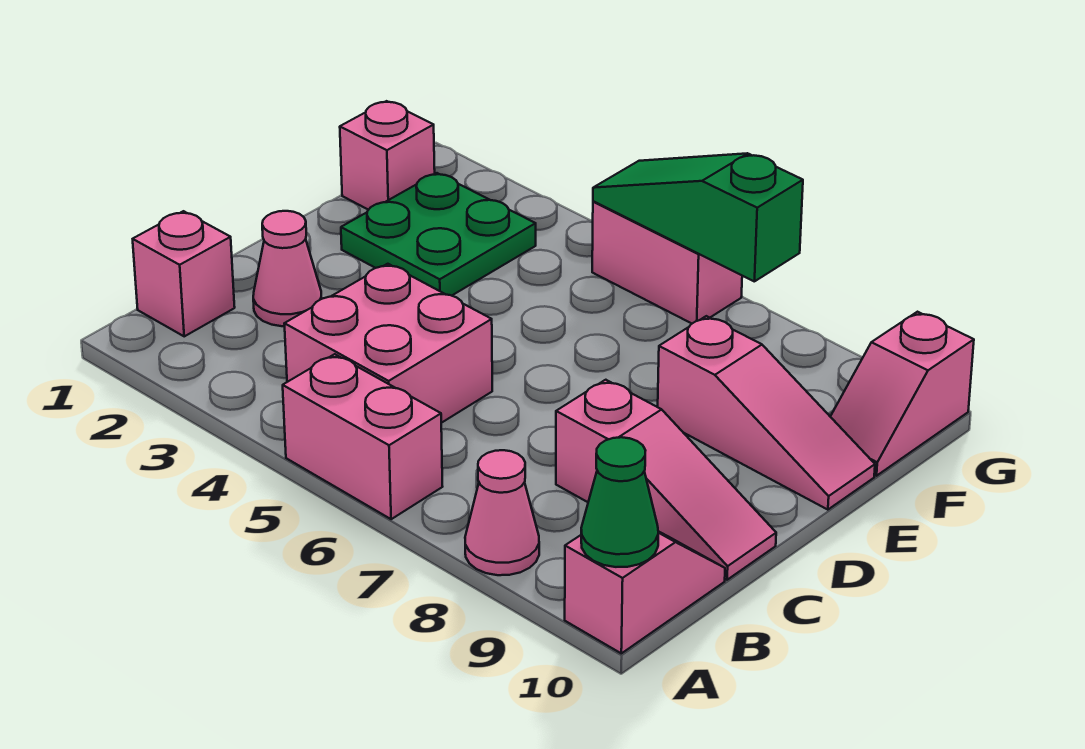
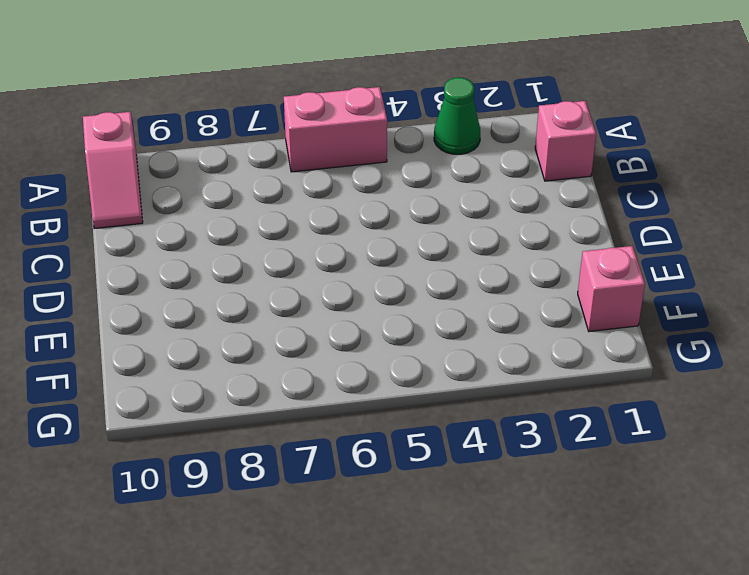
green 1x1 cone [434,77,480,154] -> green 1x1 cone moved to [581,437,658,567]
none -> pink 1x1 cone [465,450,539,575]
none -> pink 2x2 brick [284,264,492,423]
none -> pink 1x1 cone [253,211,322,326]

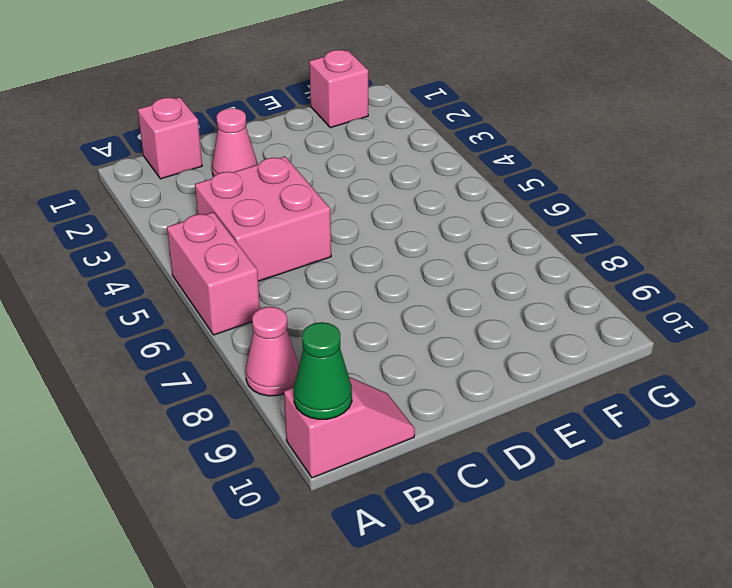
none -> pink 1x3 slope [556,380,776,580]
none -> green 2x2 plate [341,173,536,296]
none -> pink 1x3 slope [658,316,875,510]

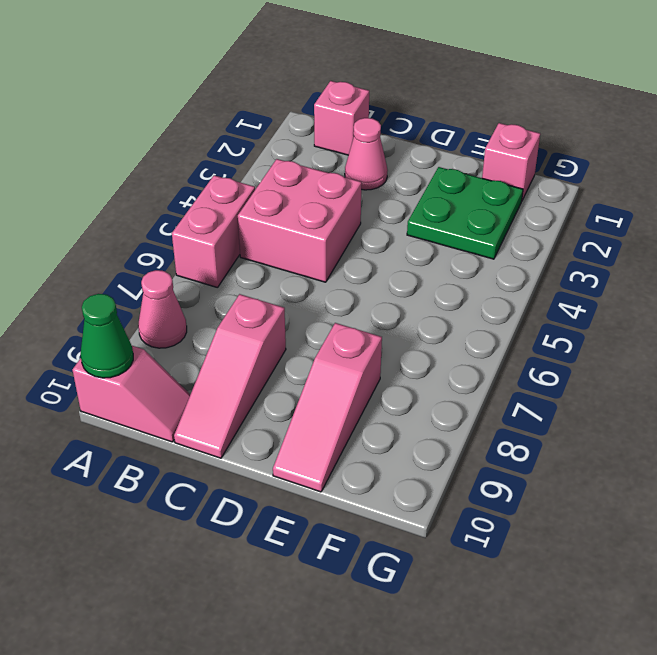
none -> pink 1x2 slope [830,312,974,476]
none -> pink 1x2 brick [592,201,742,323]
none -> green 1x3 slope [593,153,803,281]

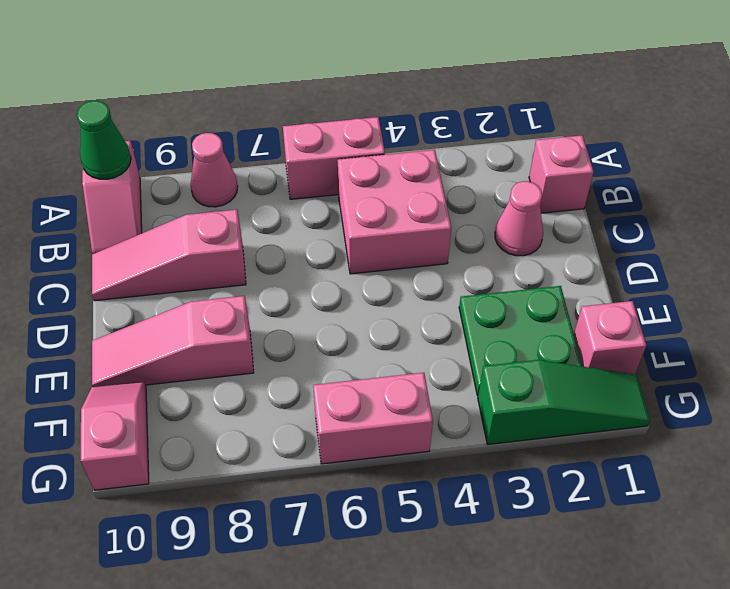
green 1x3 slope [478,360,650,445] -> green 1x3 slope moved to [593,153,803,281]

